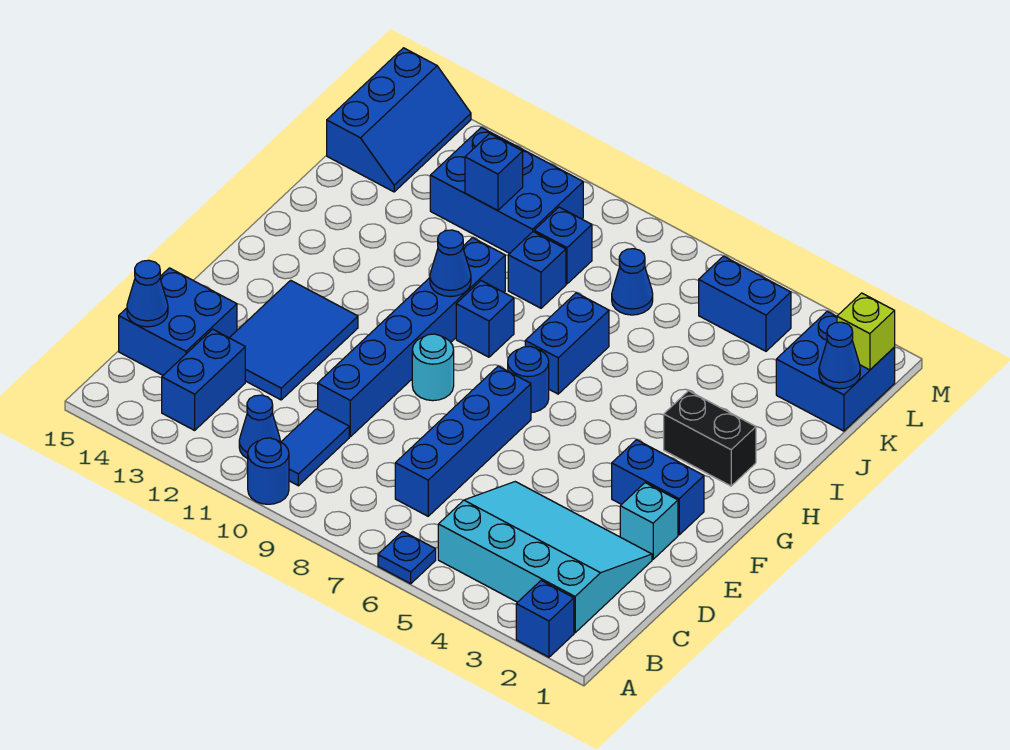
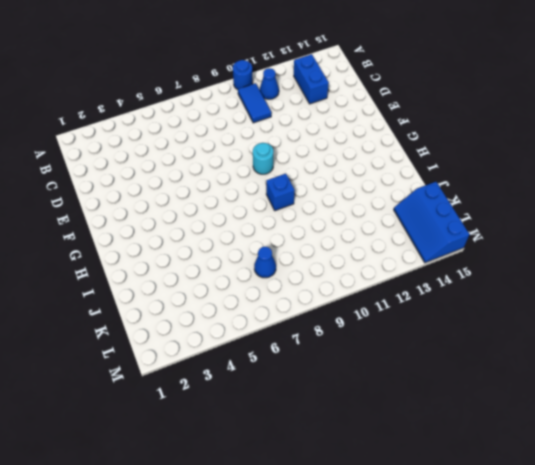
none -> blue 1x1 brick [516,581,574,657]
none -> blue 1x1 plate [378,531,436,584]
none -> cyan 3x4 slope [438,482,652,633]
none -> blue 1x4 brick [395,366,531,516]

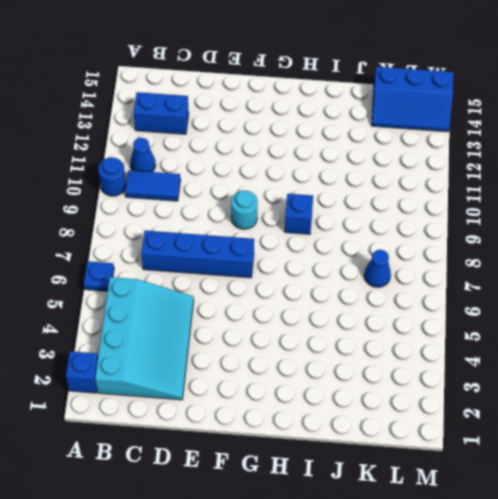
none -> blue 2x2 brick [119,268,237,375]
none -> blue 1x6 brick [318,238,505,437]
none -> blue 2x3 tile [230,280,358,400]
none -> cyan 1x1 brick [620,483,678,559]

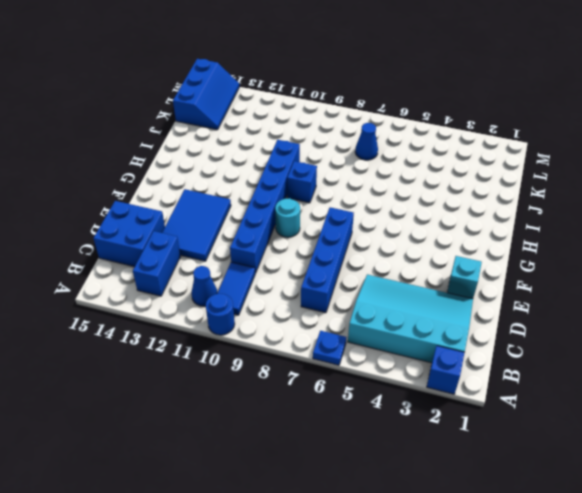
none -> blue 1x2 brick [612,440,704,535]
none -> blue 1x1 round brick [508,346,549,413]
none -> black 1x2 brick [664,391,756,486]
none -> blue 1x2 brick [525,293,609,394]

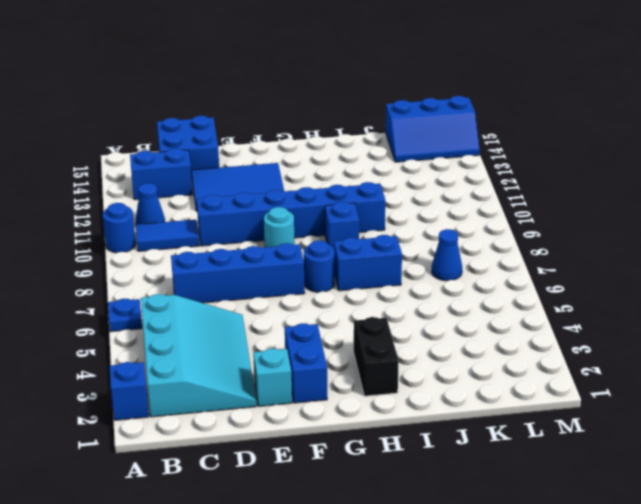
none -> blue 1x1 brick [508,232,566,308]
none -> blue 2x2 brick [776,311,895,431]
none -> blue 1x1 brick [534,207,592,284]
none -> blue 2x3 brick [430,128,583,253]

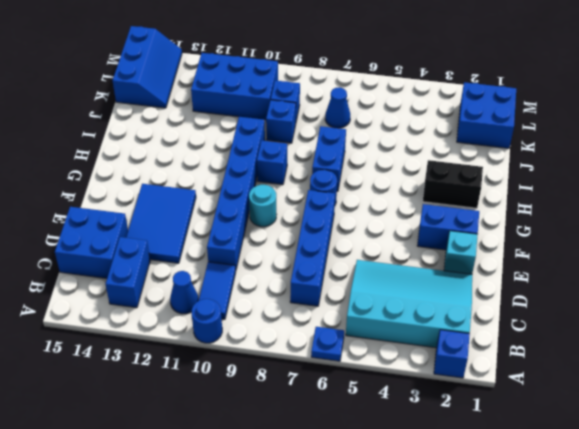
none -> blue 1x2 brick [699,256,791,351]
none -> blue 1x1 cone [127,260,168,327]
none -> blue 1x1 cone [430,230,471,297]
none -> blue 1x1 cone [819,322,860,389]

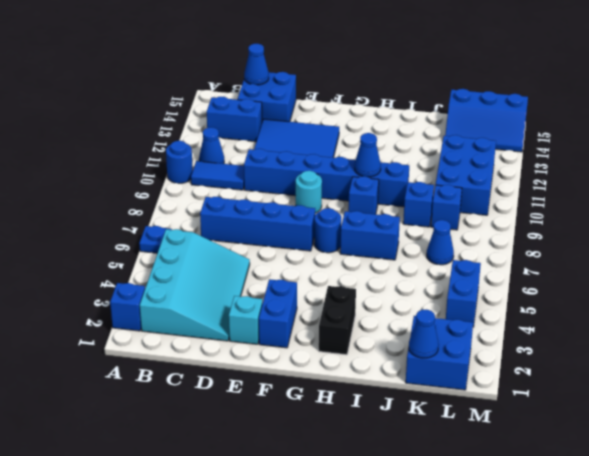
none -> blue 1x1 brick [465,134,523,211]
none -> lime 1x1 brick [837,293,895,370]

